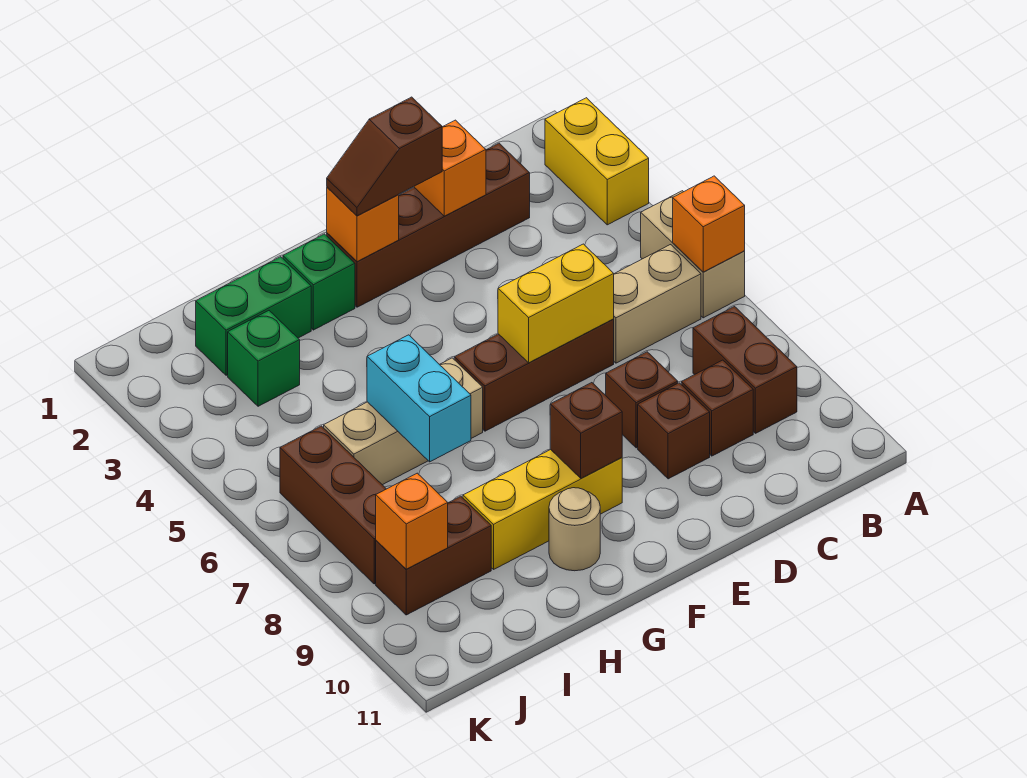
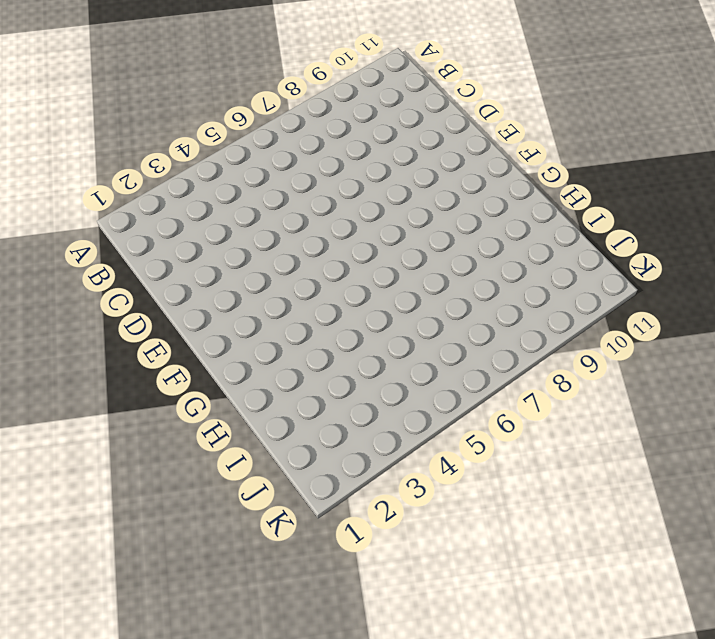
none -> yellow 1x2 brick [545,98,649,225]
none -> tan 1x2 brick [641,191,745,318]
none -> tan 1x2 brick [614,245,701,363]

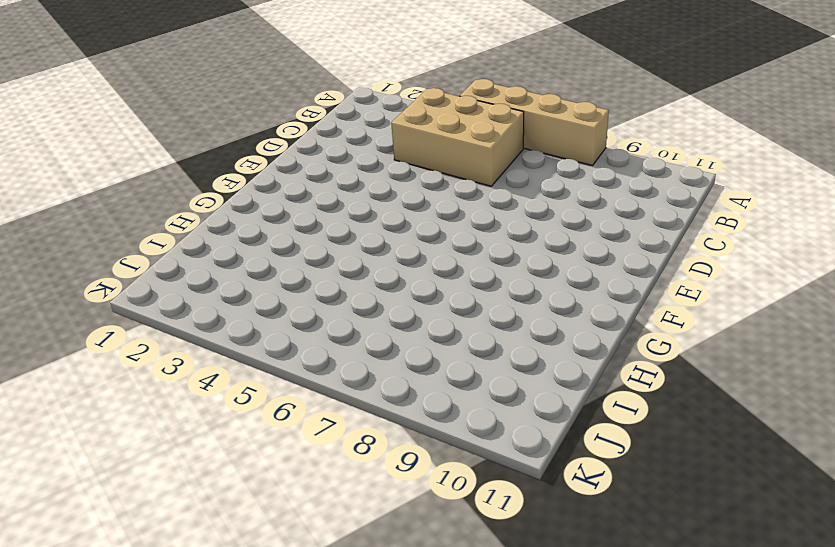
tan 1x4 brick [460,79,609,166] -> tan 1x2 brick [641,191,745,318]
tan 2x3 brick [391,88,524,186] -> tan 1x2 brick [614,245,701,363]
none -> yellow 1x2 brick [545,98,649,225]
none -> brown 1x2 brick [693,307,797,433]
none -> brown 1x4 brick [327,143,530,307]

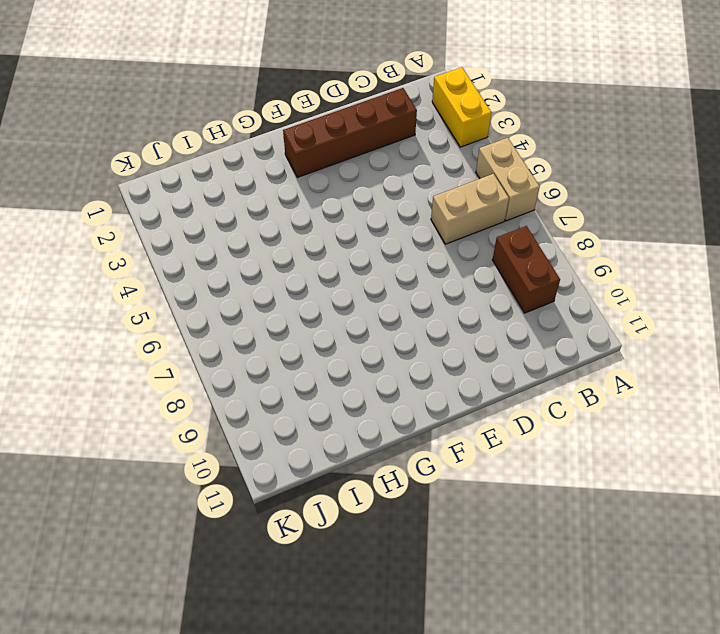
none -> brown 1x1 brick [681,360,753,456]
none -> brown 1x3 brick [454,319,614,431]
none -> brown 1x1 brick [606,352,678,448]

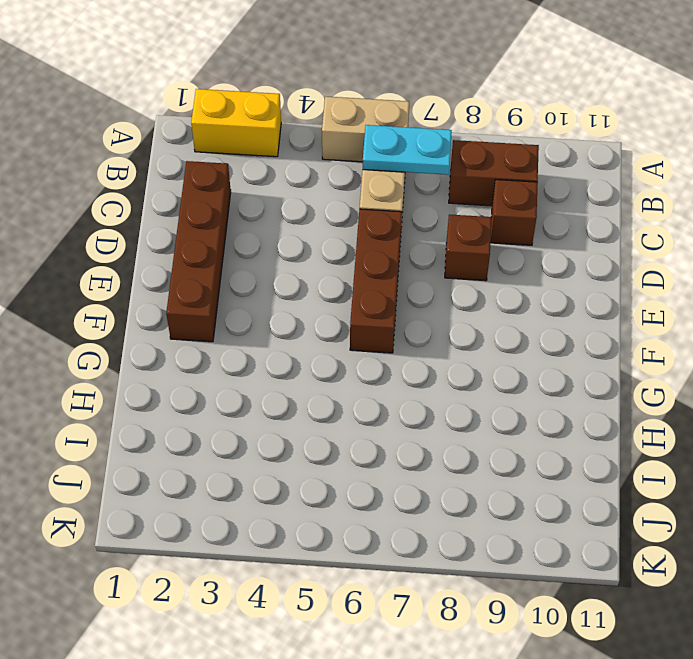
cyan 1x2 plate [363,125,452,175] -> none
none -> brown 1x1 brick [638,383,710,479]
none -> yellow 1x3 brick [463,450,622,569]
none -> green 1x1 brick [283,234,355,330]

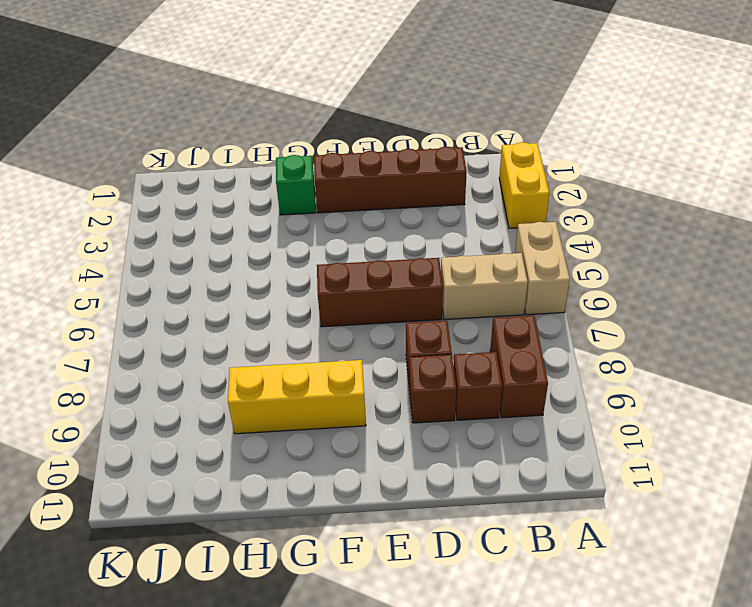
none -> tan 1x3 brick [324,358,483,485]
none -> tan 1x1 round brick [549,488,600,571]
none -> green 1x2 brick [196,257,311,375]

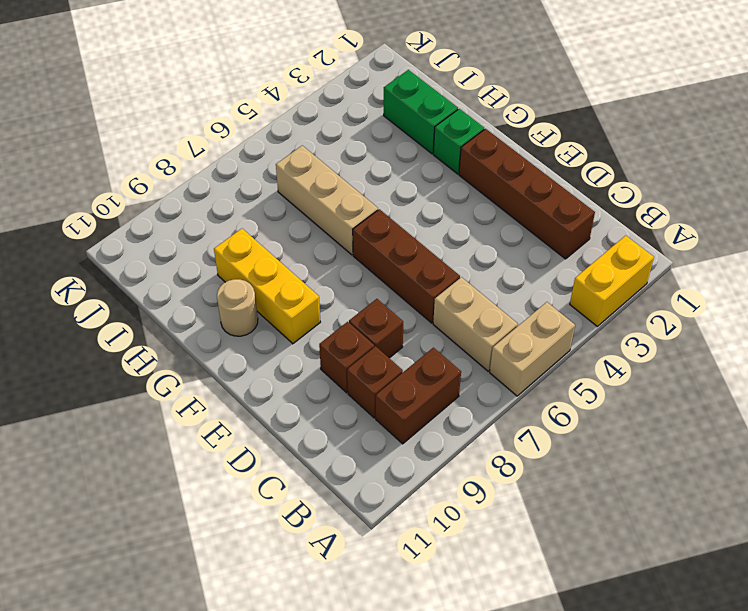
none -> green 1x1 brick [228,311,300,406]
none -> brown 1x2 brick [376,496,491,615]
none -> brown 1x3 brick [280,426,386,584]

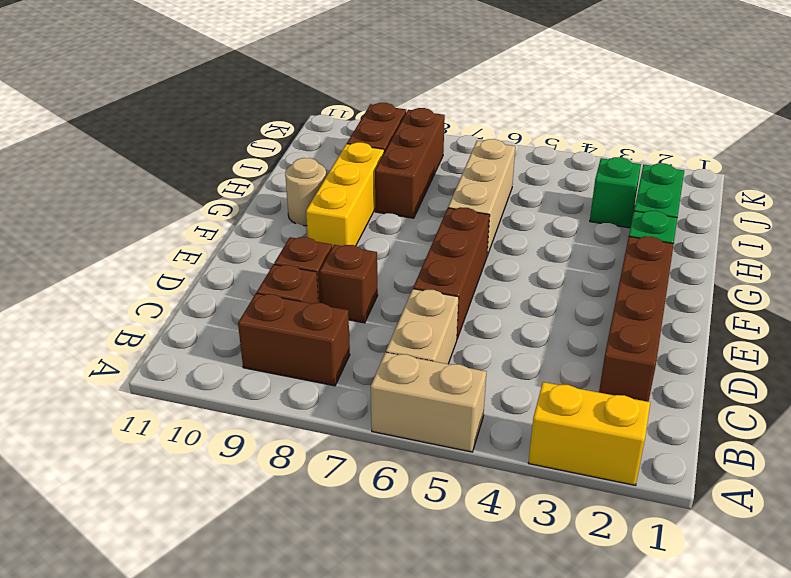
brown 1x3 brick [375,108,445,218] -> brown 1x3 brick turned to [280,426,386,584]
none -> orange 1x1 brick [673,176,745,272]
none -> orange 1x1 brick [414,120,486,216]
none -> yellow 1x2 brick [498,244,614,363]

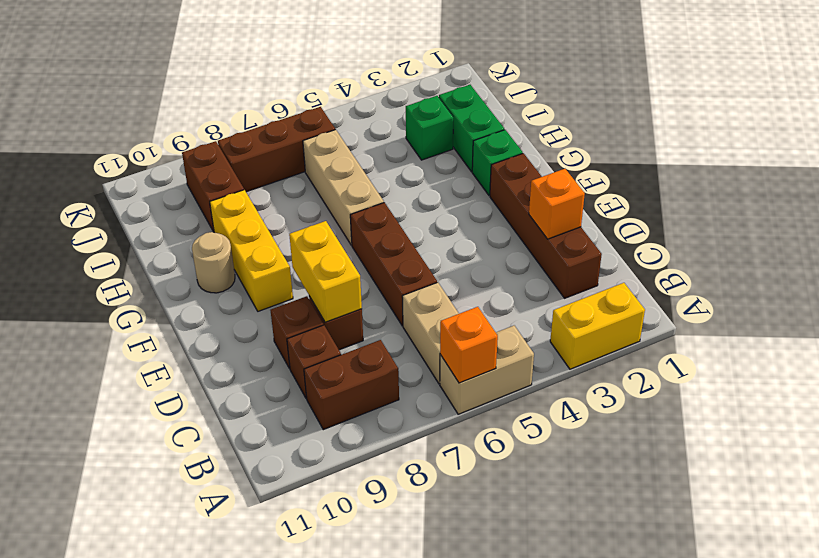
yellow 1x2 brick [289,221,362,322] -> yellow 1x2 brick moved to [498,244,614,363]
none -> orange 1x1 brick [327,187,399,262]
none -> brown 1x1 brick [550,383,622,479]
none -> cyan 1x2 brick [367,335,471,462]

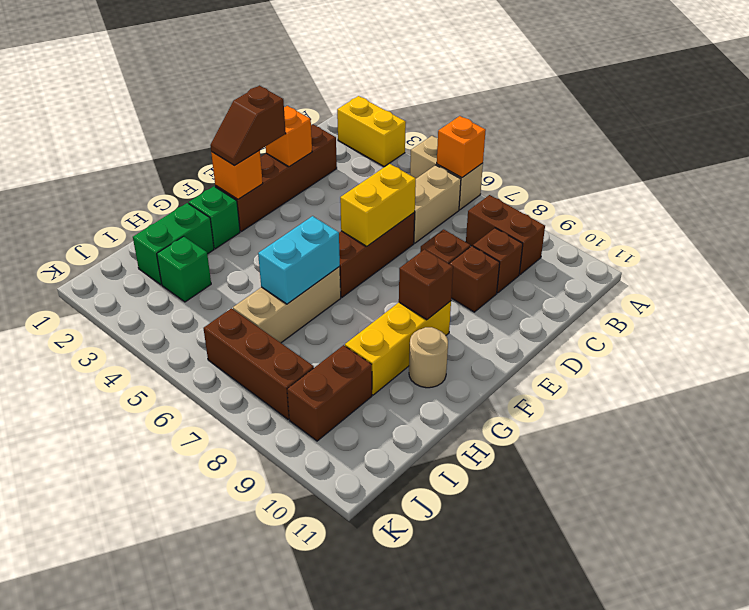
cyan 1x2 brick [258,216,340,304] -> cyan 1x2 brick turned to [367,335,471,462]
none -> orange 1x1 brick [376,473,448,569]

